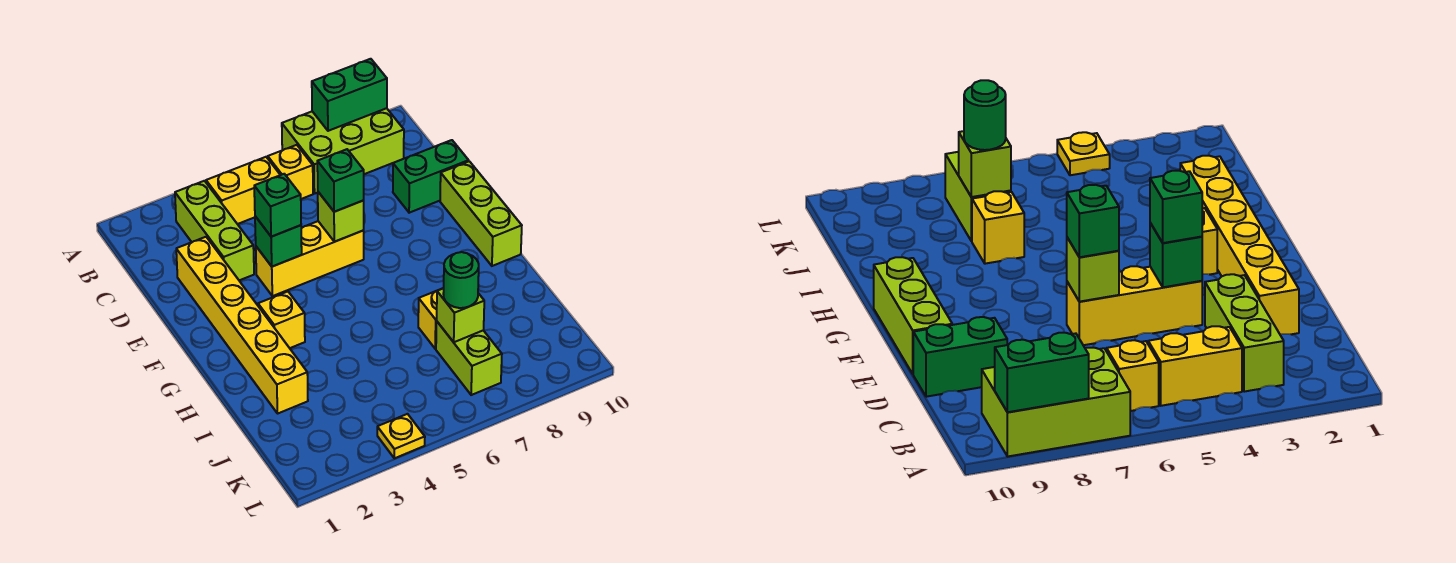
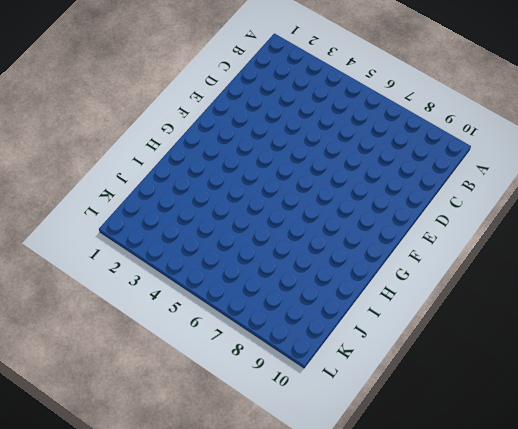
none -> lime 2x3 brick [282,108,404,193]
none -> lime 1x3 brick [175,181,254,280]
none -> yellow 1x2 brick [206,157,280,224]

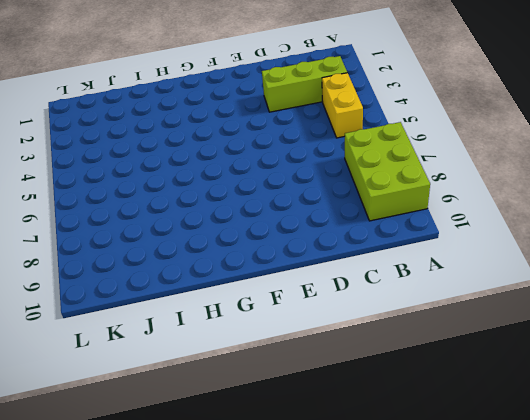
none -> yellow 1x1 brick [268,145,313,199]
none -> yellow 1x6 brick [176,237,308,414]
none -> green 1x2 brick [393,140,469,213]

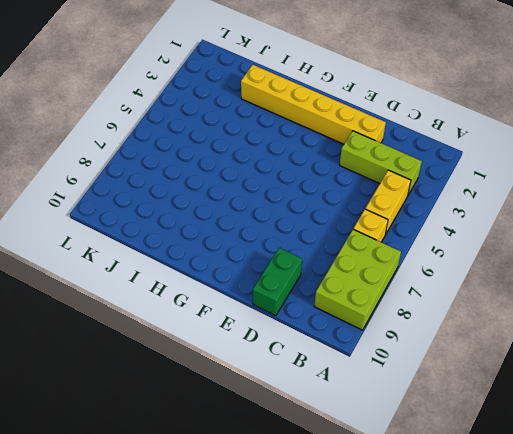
none -> yellow 1x3 brick [256,221,364,296]
none -> lime 1x3 brick [440,161,522,266]
none -> yellow 1x1 brick [258,292,305,348]

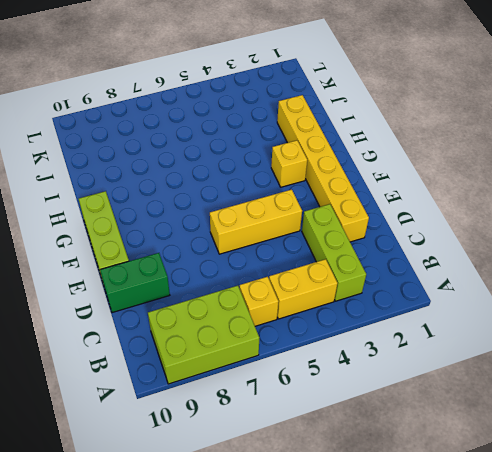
none -> yellow 1x1 brick [418,288,443,349]
none -> lime 1x2 brick [436,322,502,395]
none -> yellow 1x1 plate [377,414,425,458]

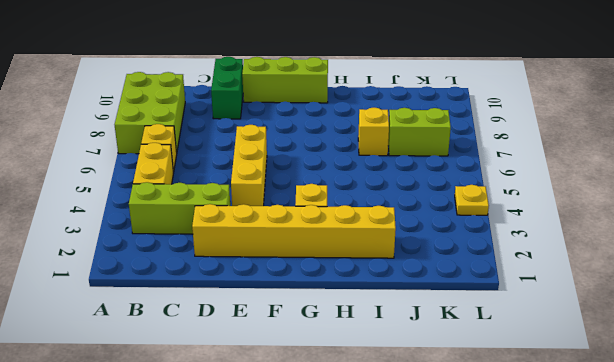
none -> green 1x2 brick [312,59,387,131]
none -> green 1x1 brick [255,216,302,267]
none -> lime 1x1 brick [318,192,364,242]

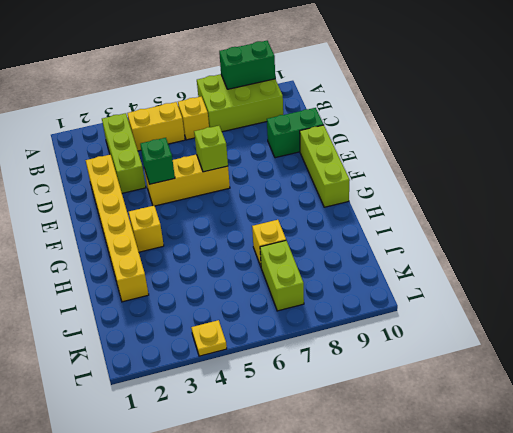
none -> lime 1x1 brick [437,288,484,342]
none -> green 1x1 brick [254,174,301,237]
none -> green 1x1 brick [317,149,364,212]

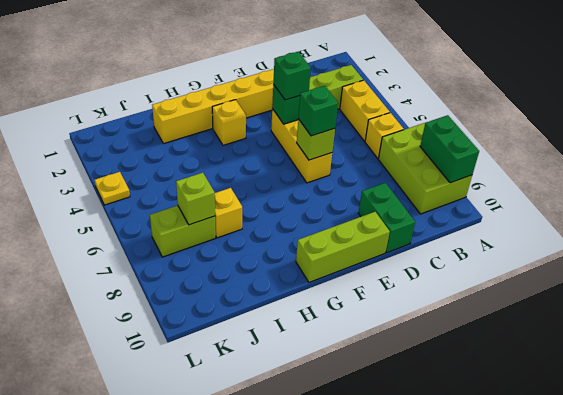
none -> green 1x1 round brick [443,252,479,308]

